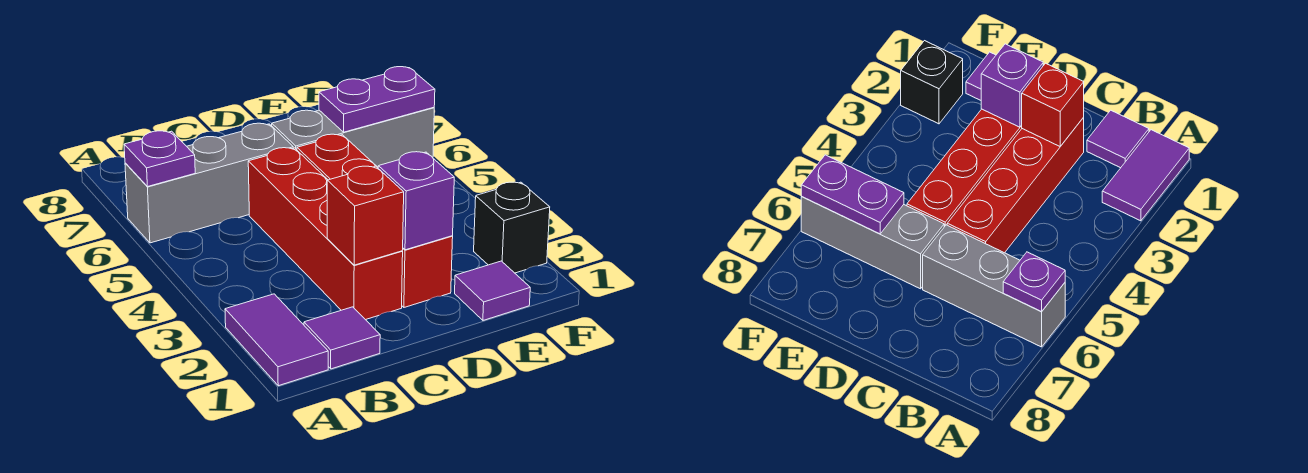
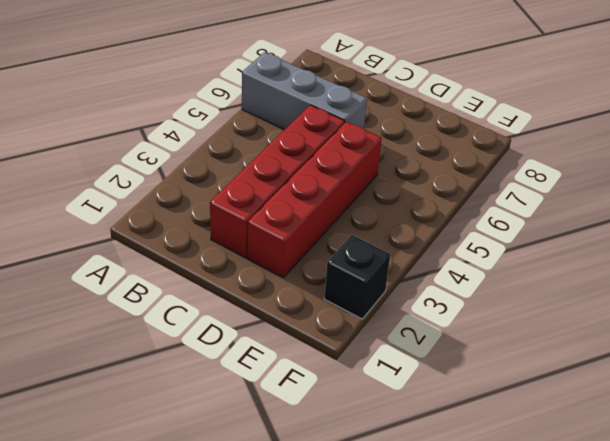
none -> purple 1x2 tile [225,294,328,386]
none -> purple 1x1 tile [304,307,380,369]
none -> grey 1x3 brick [272,107,434,167]

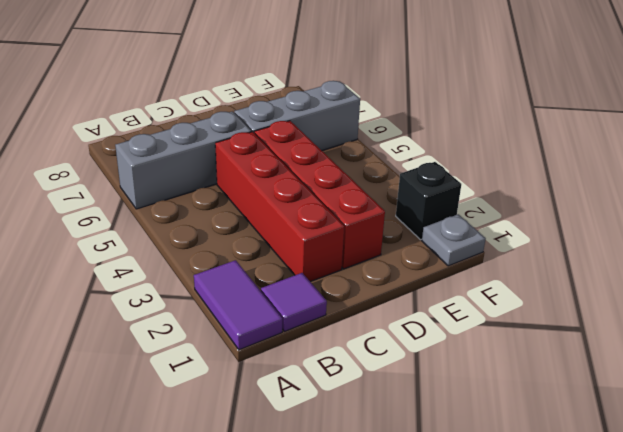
grey 1x1 plate [422,214,486,266] -> none
none -> purple 1x1 tile [455,261,530,320]
none -> purple 1x1 plate [124,131,195,187]
none -> red 1x1 brick [327,166,404,265]

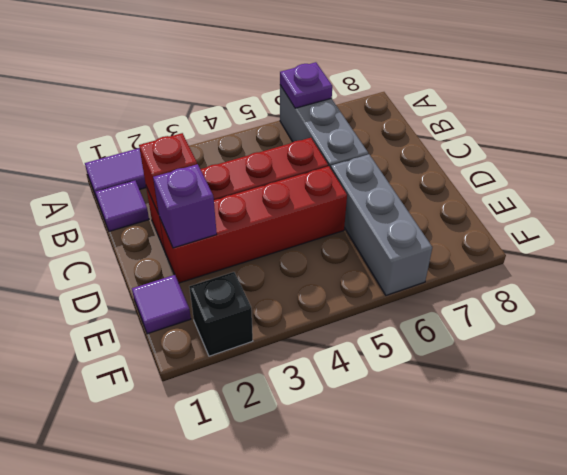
none -> purple 1x2 plate [319,67,435,132]

